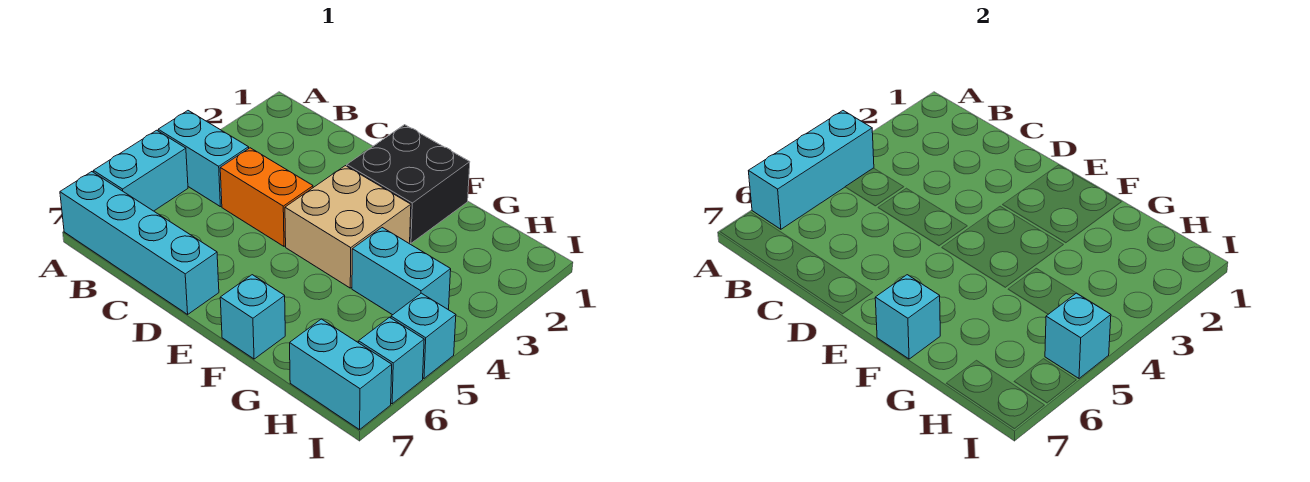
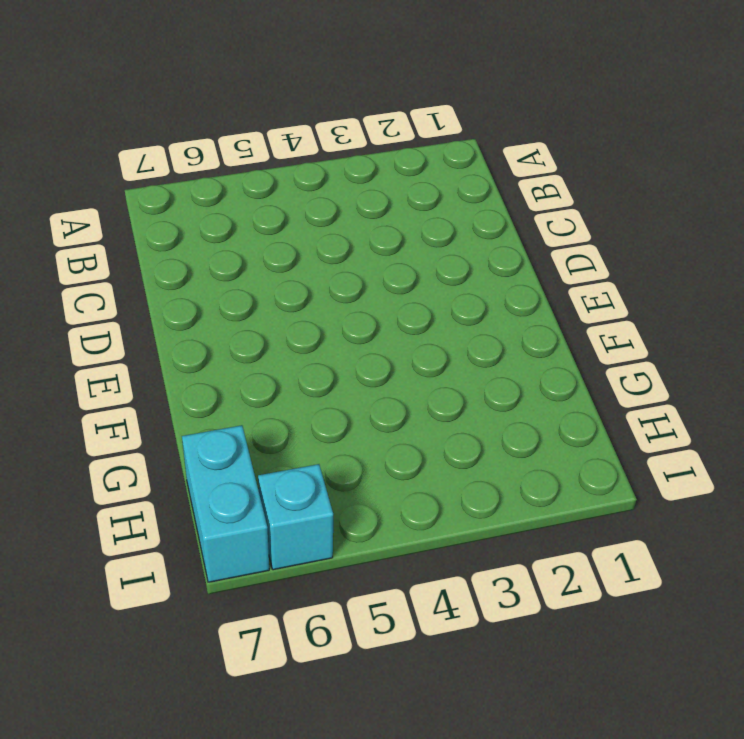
none -> cyan 1x2 brick [158,111,249,207]
none -> cyan 1x2 brick [94,130,188,211]
none -> cyan 1x4 brick [60,172,219,314]

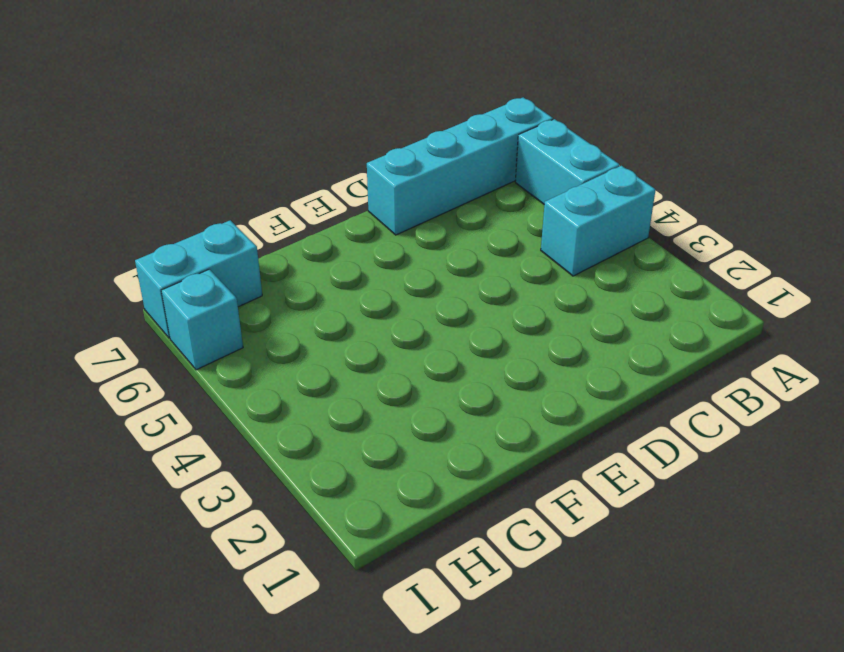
none -> orange 1x2 brick [220,148,313,246]
none -> black 2x2 brick [347,125,470,243]
none -> tan 2x2 brick [285,166,411,288]

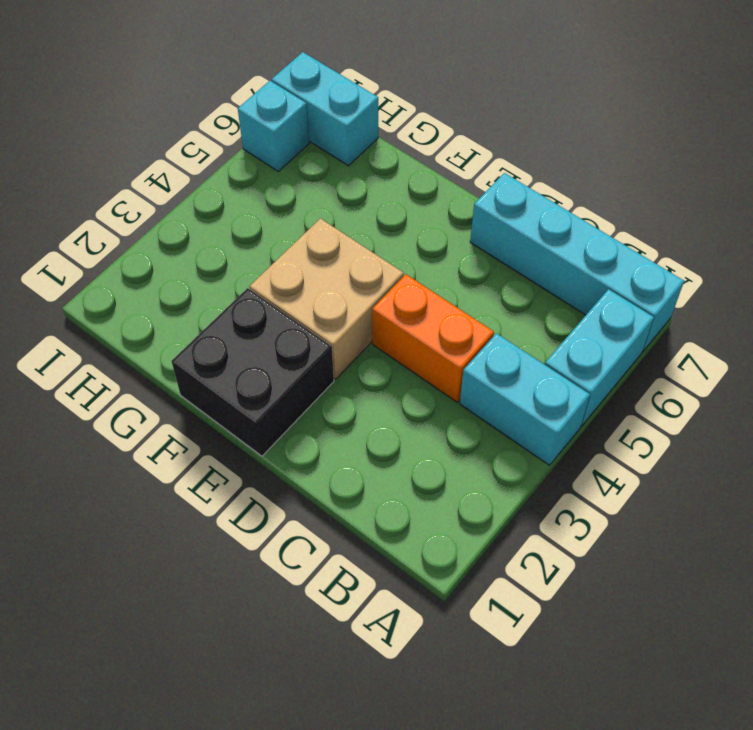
none -> cyan 1x1 brick [220,275,285,359]
none -> cyan 1x2 brick [352,228,451,315]
none -> cyan 1x1 brick [391,293,456,378]

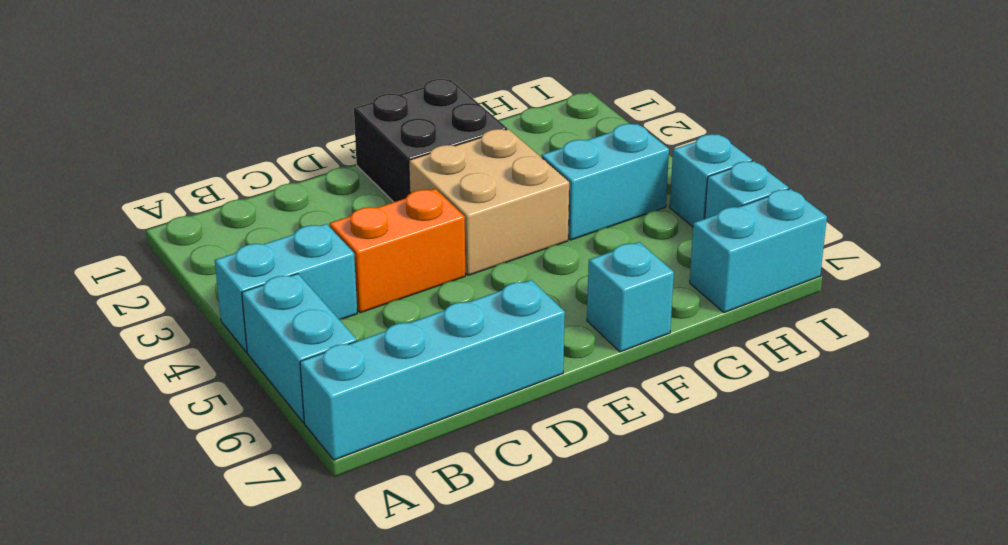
none -> cyan 1x3 brick [749,111,874,229]
none -> cyan 1x1 brick [875,275,940,359]
none -> cyan 1x1 brick [1045,293,1111,378]

